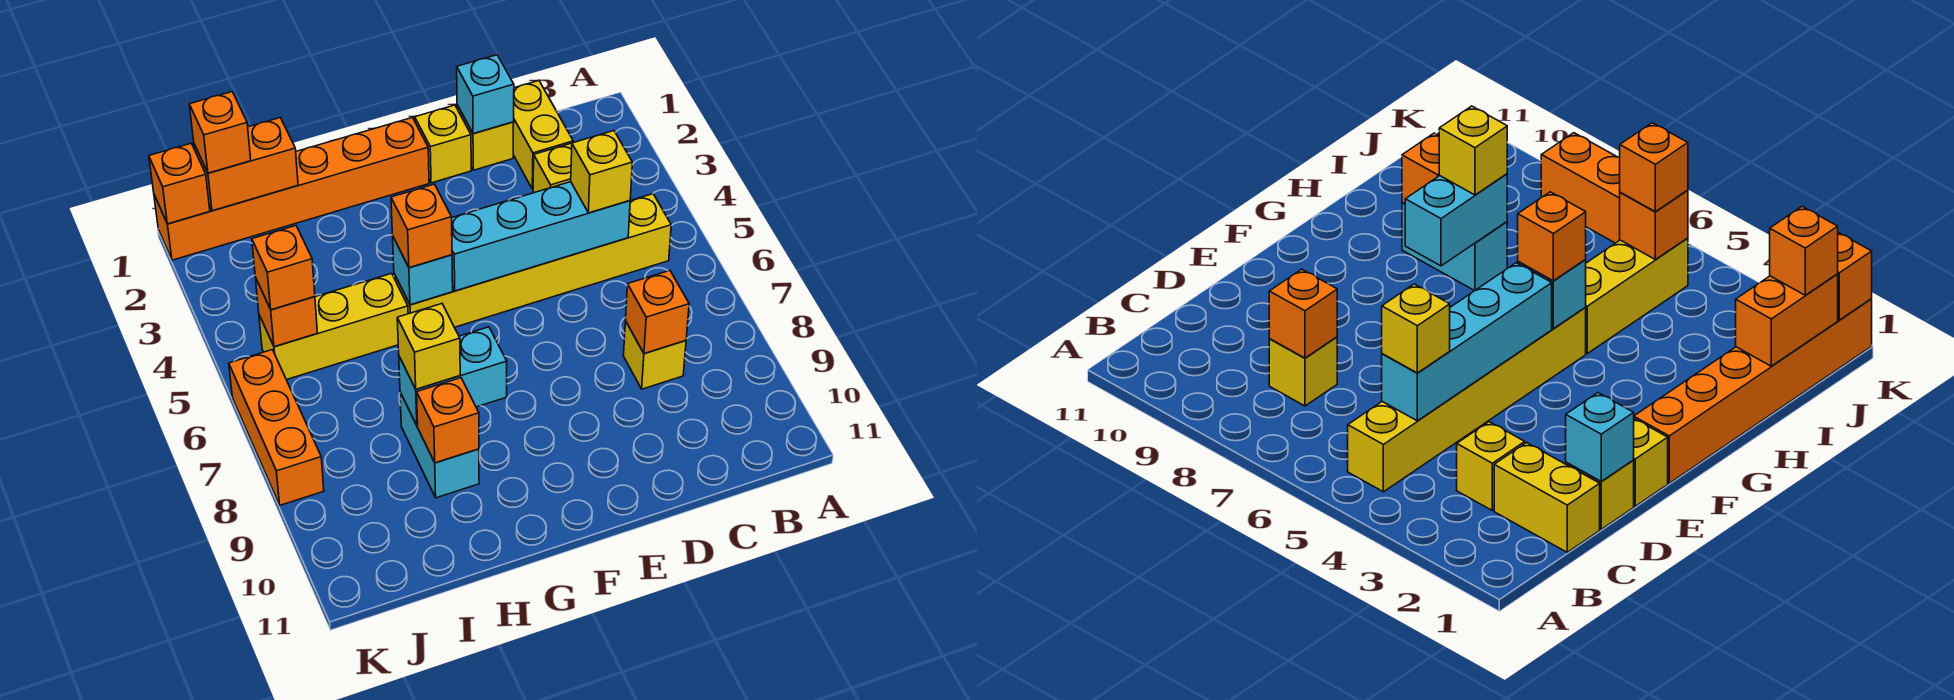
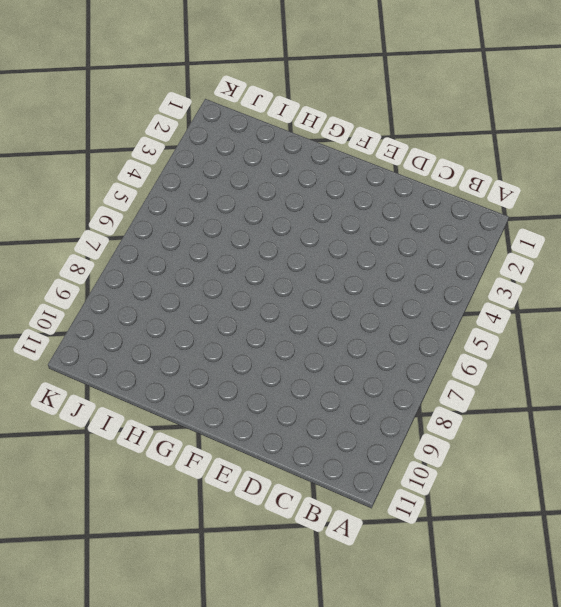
none -> yellow 1x6 brick [394,194,671,327]
none -> yellow 1x2 brick [513,81,573,189]
none -> yellow 1x1 brick [533,143,572,193]

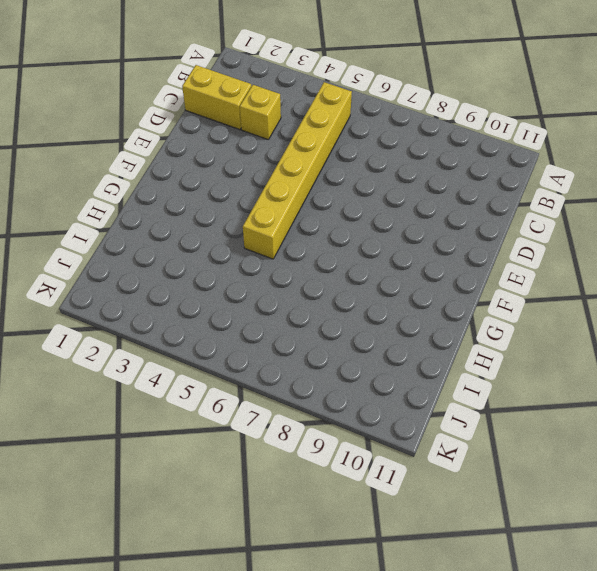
none -> yellow 1x1 brick [624,321,686,389]
none -> yellow 1x1 brick [457,105,514,170]
none -> yellow 1x1 brick [415,105,471,183]

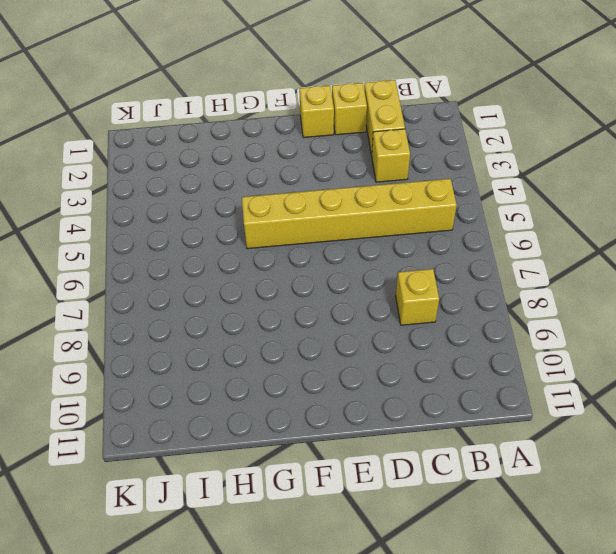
none -> orange 1x6 brick [154,118,429,260]
none -> yellow 1x3 brick [259,273,408,380]
none -> cyan 1x2 brick [400,392,479,498]

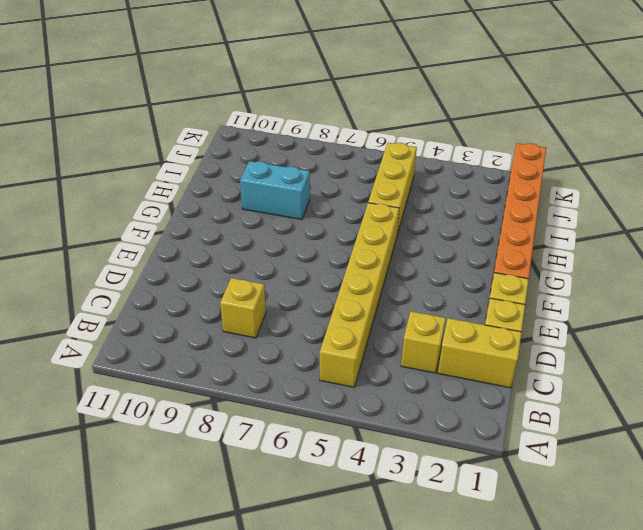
none -> orange 1x3 brick [229,350,324,505]
none -> cyan 1x4 brick [452,182,630,291]
none -> orange 1x1 brick [626,271,689,353]

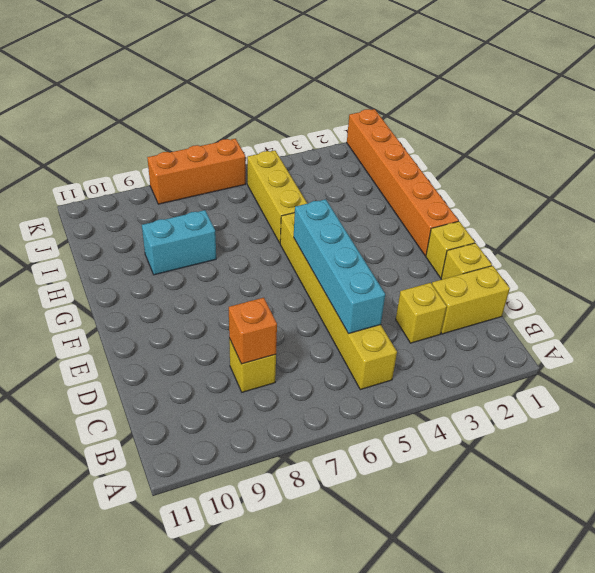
none -> cyan 1x1 brick [457,55,514,134]
none -> cyan 1x1 brick [393,237,453,305]
none -> cyan 1x2 brick [399,327,507,426]

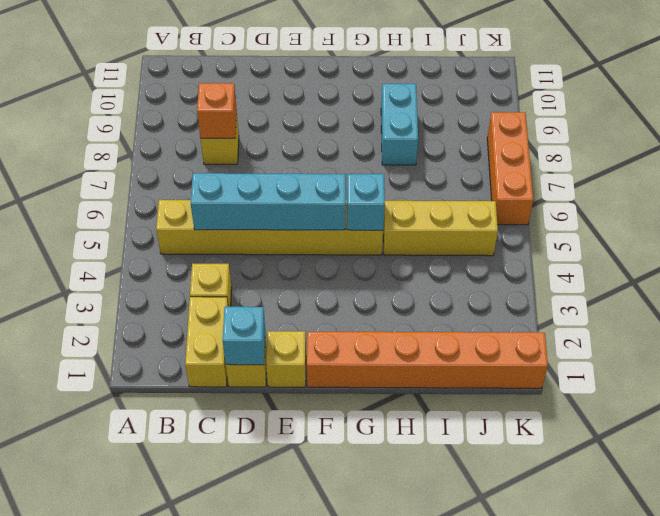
none -> cyan 1x2 brick [399,327,507,426]
none -> orange 1x1 brick [417,378,479,463]
none -> orange 1x2 brick [194,118,298,211]

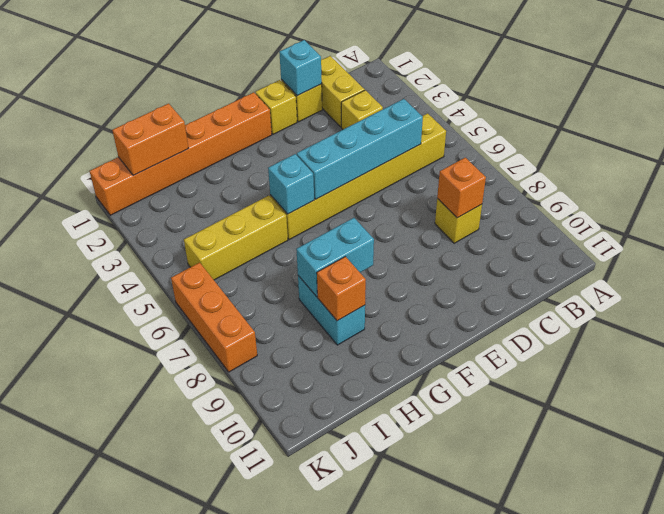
none -> orange 1x1 brick [255,277,317,347]
none -> orange 1x1 brick [149,143,210,224]
none -> yellow 1x1 brick [571,131,632,213]

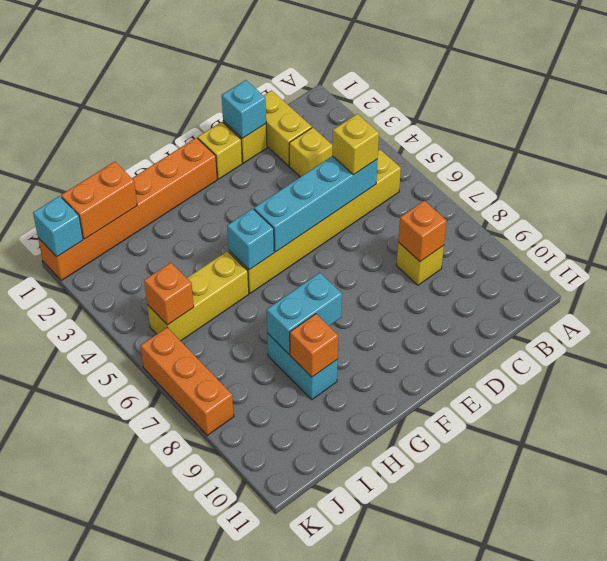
cyan 1x1 brick [33,196,83,257] -> orange 1x1 brick [149,143,210,224]
none -> orange 1x1 brick [391,184,452,268]
none -> yellow 1x1 brick [397,304,460,389]
none -> orange 1x1 brick [189,92,251,173]

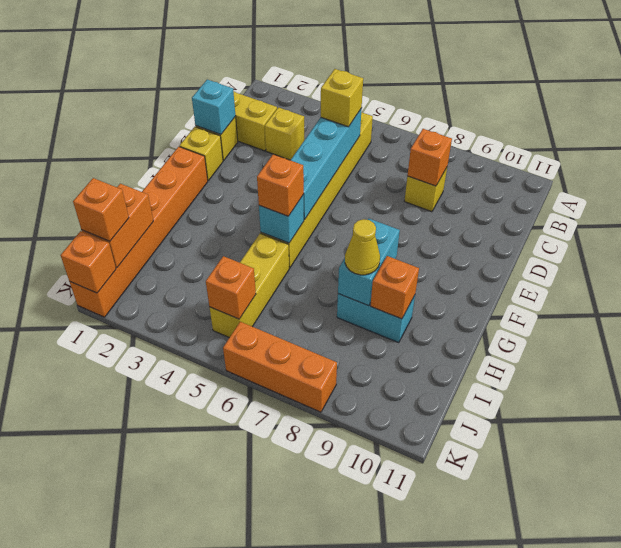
yellow 1x1 cone [345,219,380,275] -> yellow 1x1 brick [397,304,460,389]
none -> orange 1x1 brick [252,226,315,310]

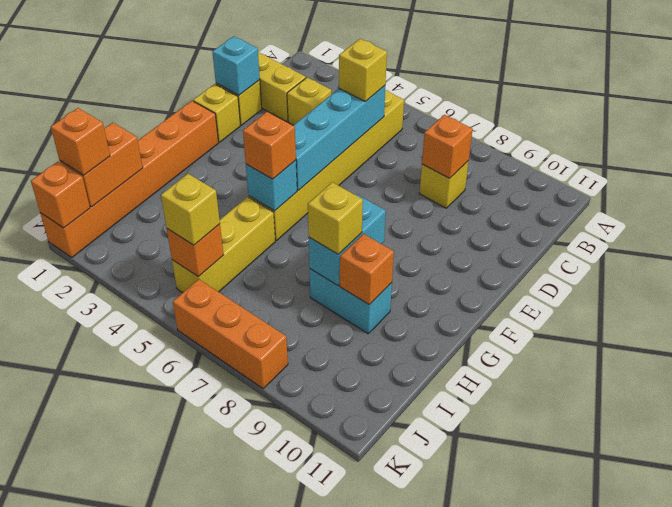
yellow 1x1 brick [161,174,220,245] -> orange 1x1 brick [252,226,315,310]

